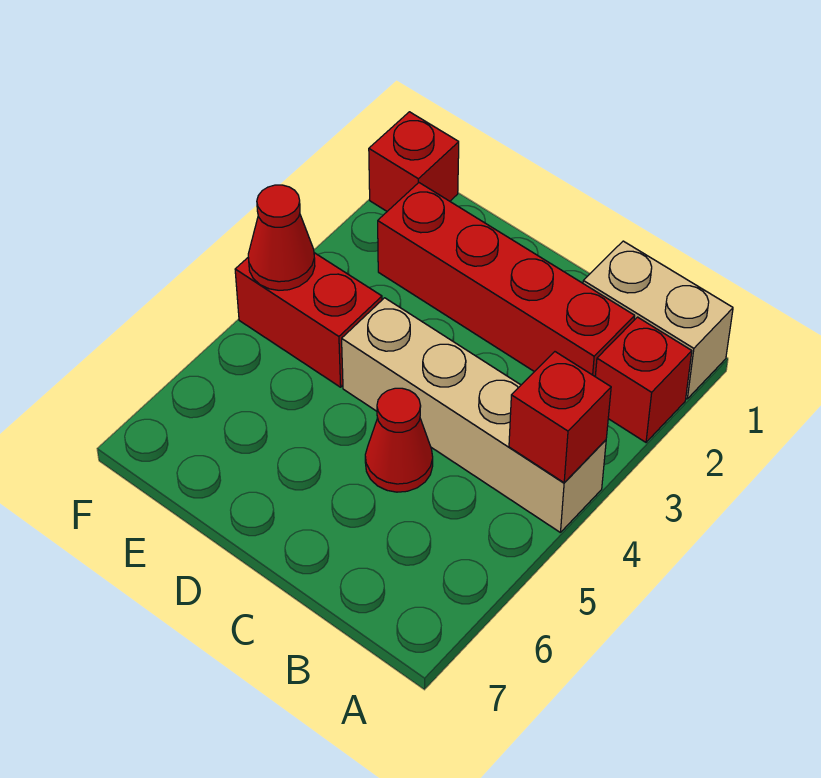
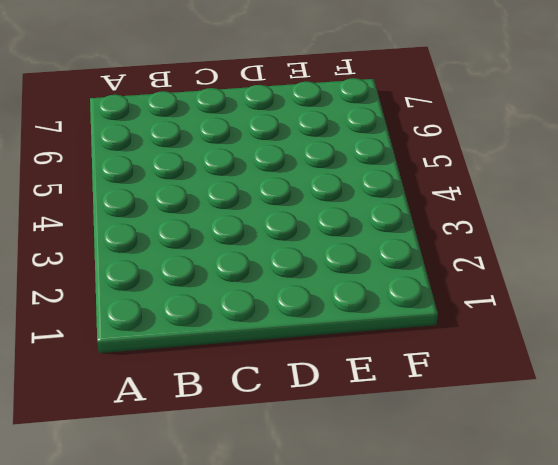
none -> tan 1x2 brick [583,241,733,399]
none -> red 1x1 brick [595,317,692,442]

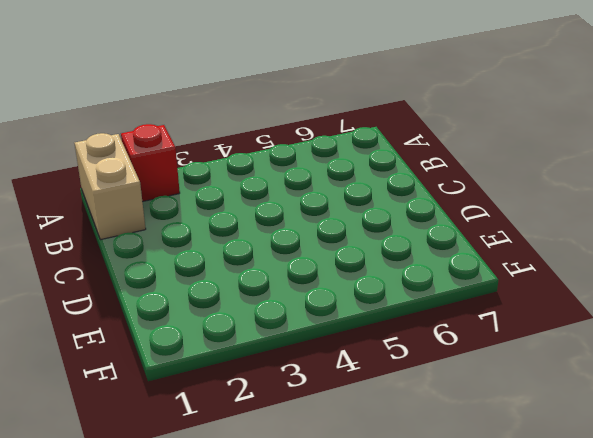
none -> tan 1x4 brick [342,298,606,533]
none -> red 1x4 brick [378,183,635,376]

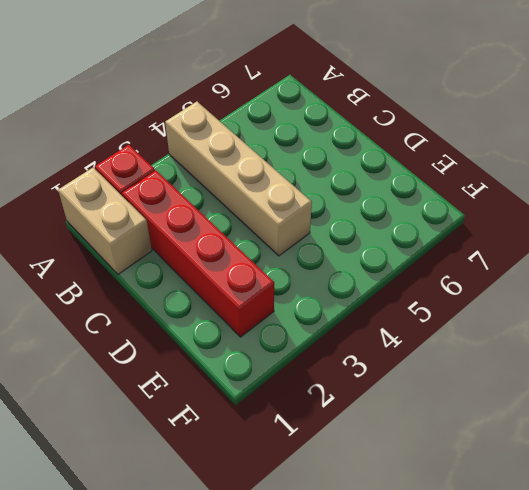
none -> red 1x1 cone [365,388,433,492]
none -> red 1x2 brick [235,253,382,387]

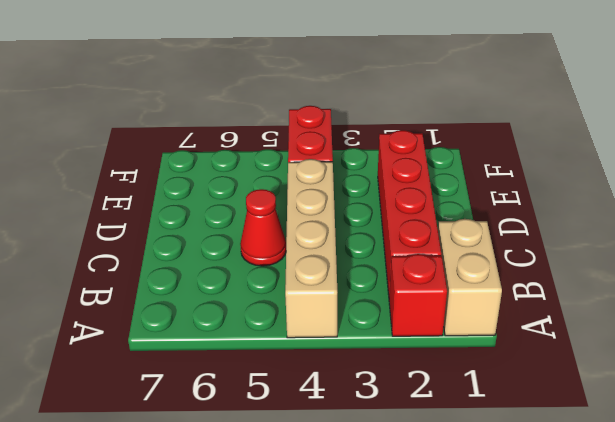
none -> red 1x1 brick [369,112,459,211]
none -> red 1x1 brick [509,352,611,483]

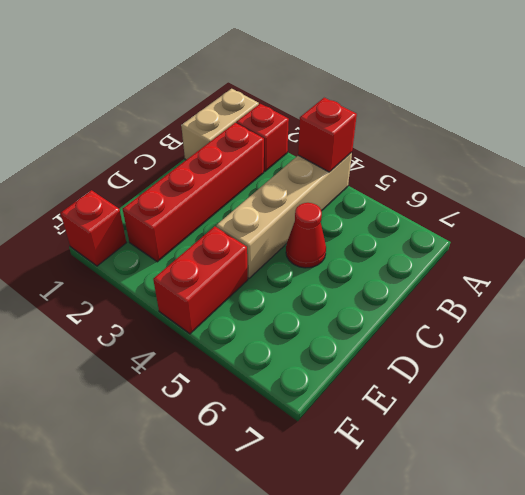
none -> red 1x1 cone [248,185,315,290]

